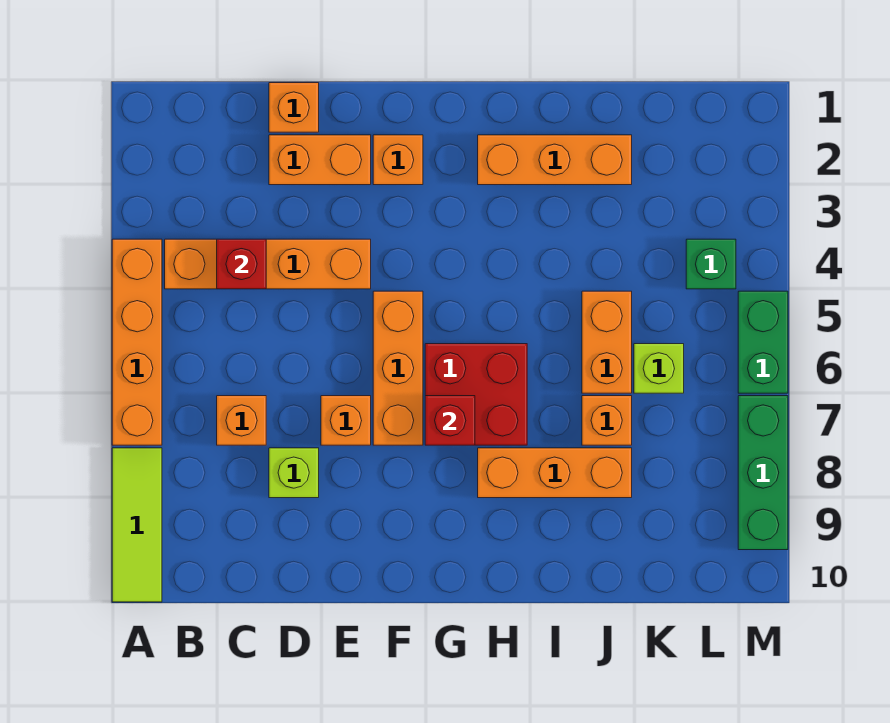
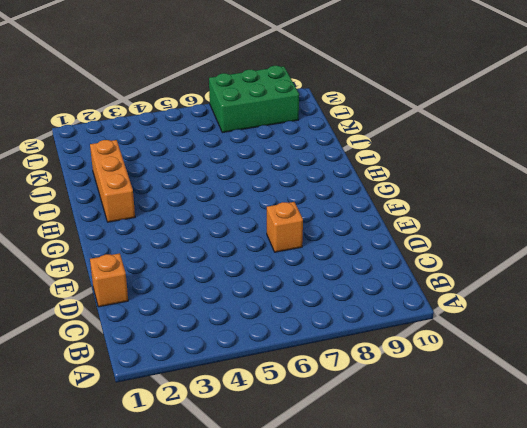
green 2x3 brick [209,66,299,133] -> green 1x3 brick [738,396,788,550]
none -> orange 1x4 brick [112,239,162,445]
none -> lime 1x3 tile [112,448,162,602]
none -> orange 1x4 brick [165,239,371,289]

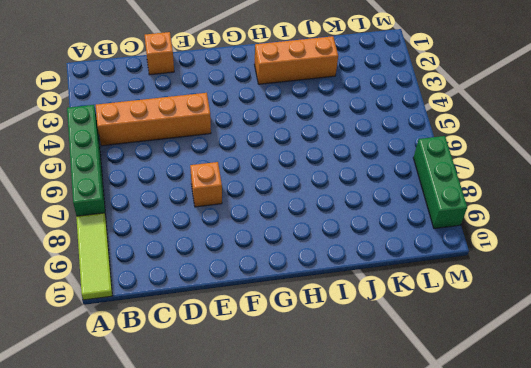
green 1x4 brick [67,105,106,216] -> orange 1x4 brick [112,239,162,445]
none -> orange 1x1 brick [217,396,266,445]
none -> orange 1x2 brick [269,135,371,185]
none -> lime 1x1 brick [269,448,319,498]

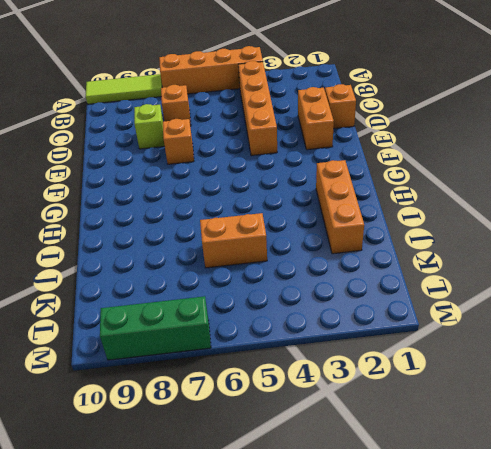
none -> orange 1x1 brick [373,135,423,185]
none -> orange 1x3 brick [373,291,423,445]
none -> red 2x2 brick [425,344,527,445]

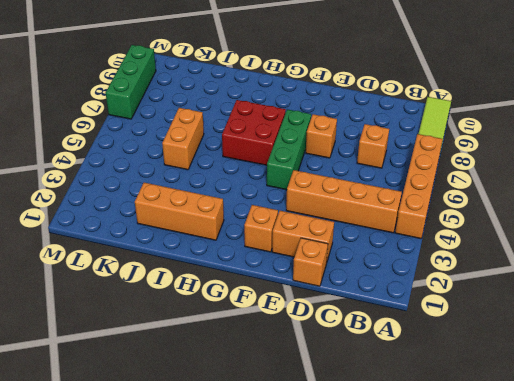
green 1x3 brick [267,109,311,190] -> orange 1x3 brick [373,291,423,445]
none -> lime 1x1 brick [269,448,319,498]
none -> orange 1x3 brick [478,448,632,498]
none -> orange 1x1 brick [582,396,632,445]

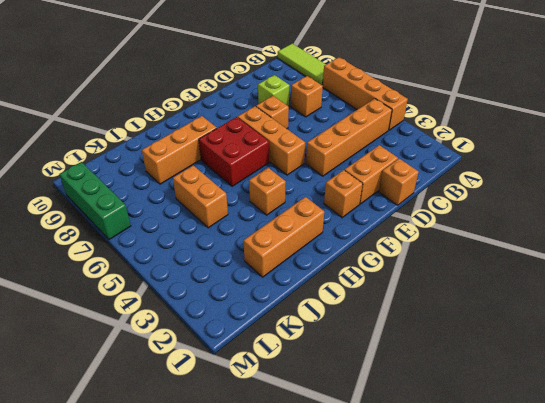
orange 1x1 brick [249,168,286,215] -> orange 1x1 brick moved to [582,396,632,445]
none -> lime 1x1 brick [634,344,684,393]
none -> green 1x1 brick [686,239,736,289]
none -> green 1x2 brick [738,291,788,393]

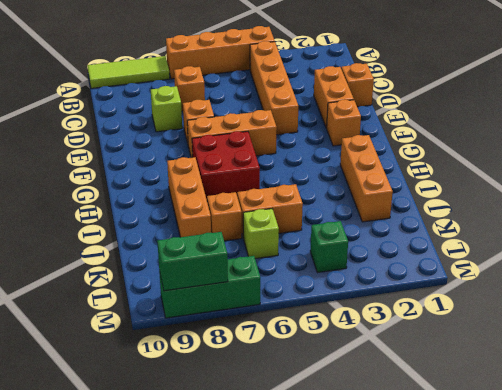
green 1x2 brick [157,232,228,291] -> green 1x2 brick moved to [738,291,788,393]
none -> red 1x1 brick [217,239,266,289]
none -> red 1x1 brick [425,396,475,445]

